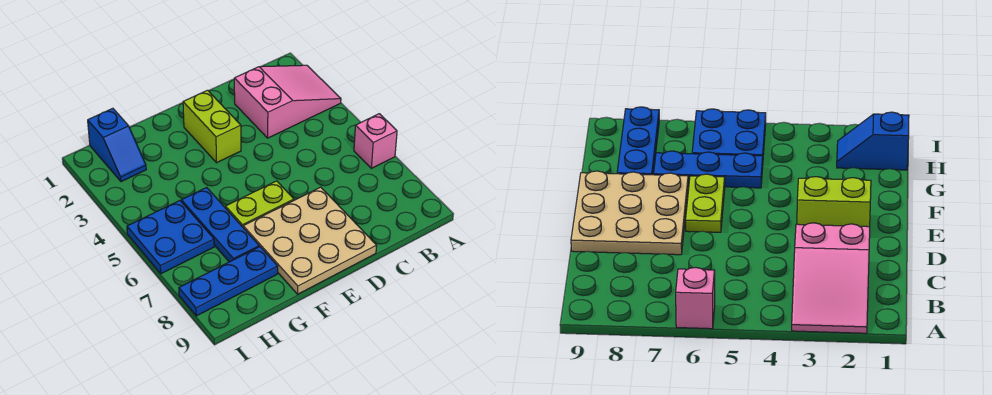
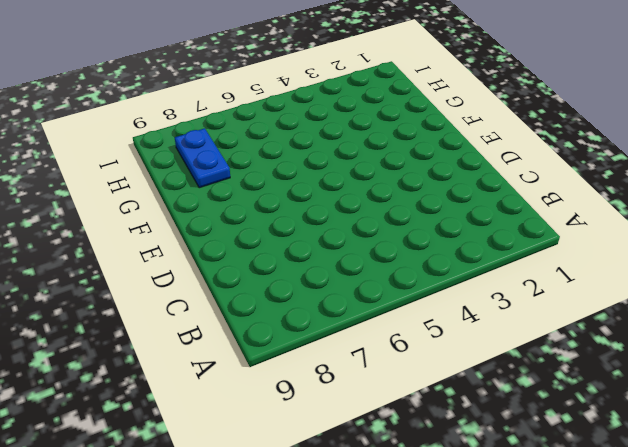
blue 1x2 plate [175,128,230,188] -> blue 1x3 plate [179,247,278,316]
none -> pink 2x3 slope [234,65,341,138]
none -> pink 1x1 brick [354,114,397,168]

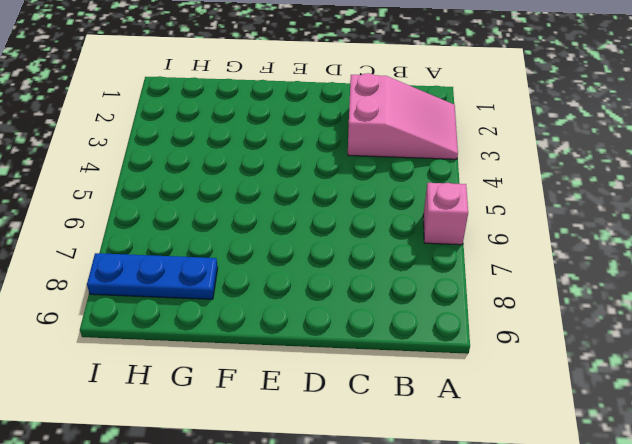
none -> tan 3x3 plate [243,187,377,294]
none -> lime 1x2 brick [183,90,241,163]

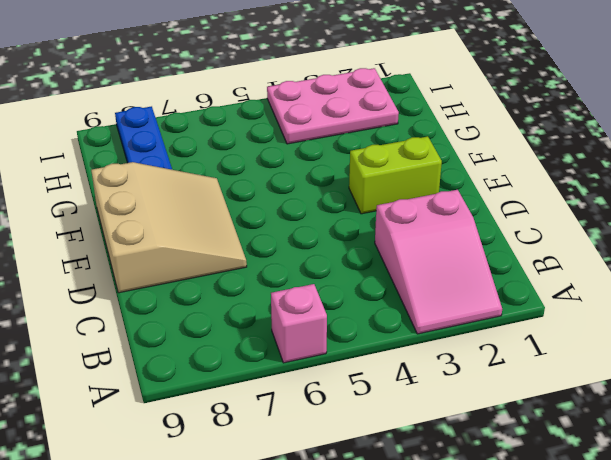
tan 3x3 slope [91,162,247,293] -> tan 3x3 plate [243,187,377,294]
pink 2x3 plate [267,68,399,144] -> blue 1x2 slope [88,108,146,182]
none -> lime 1x2 plate [225,181,294,227]
none -> blue 1x3 plate [181,188,259,262]

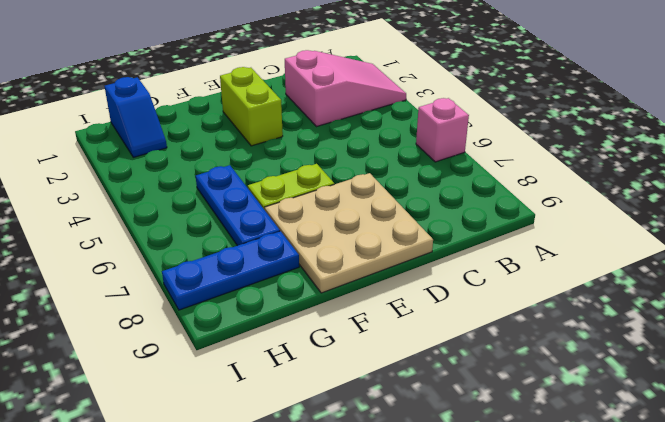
none -> blue 2x2 plate [127,201,214,274]

